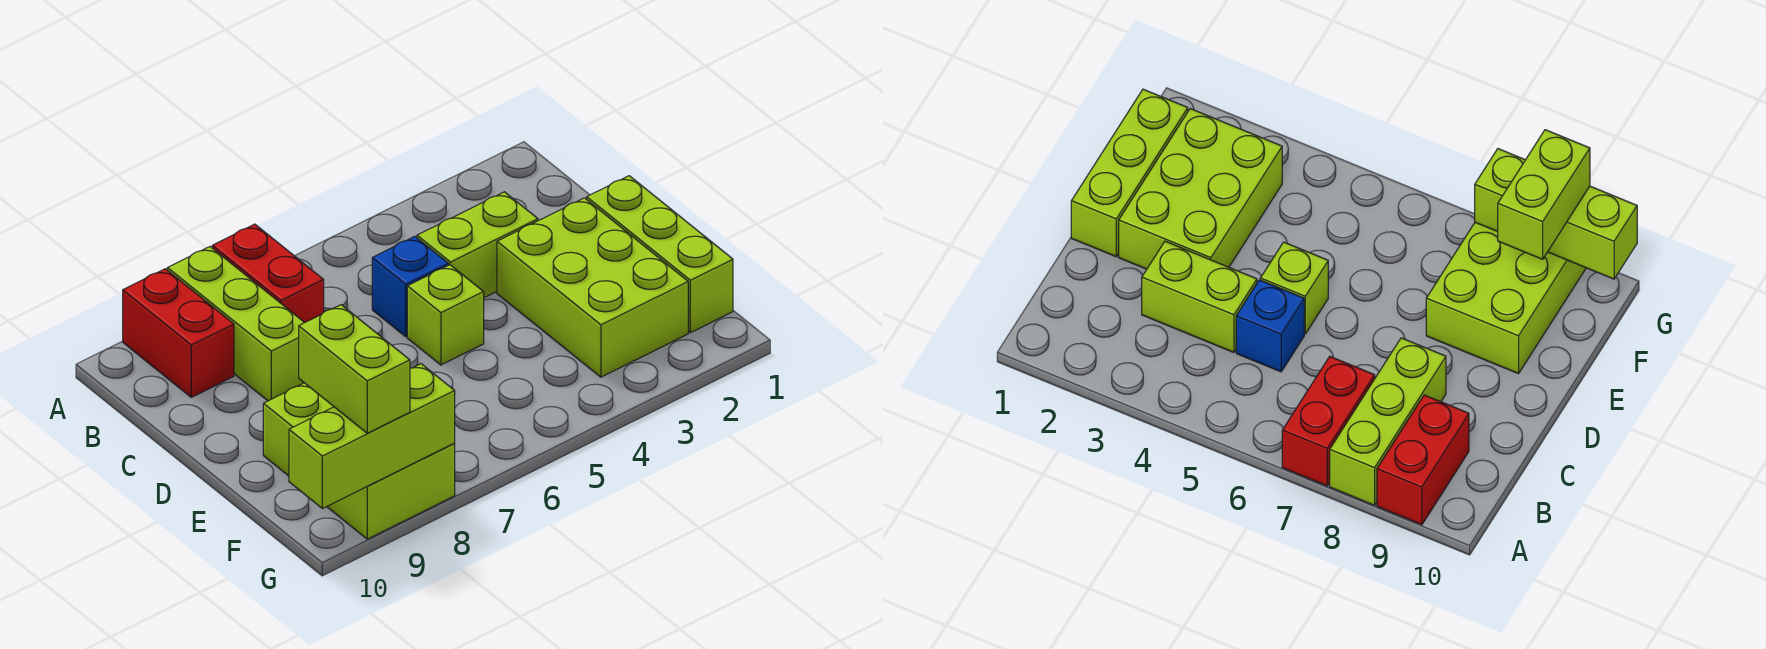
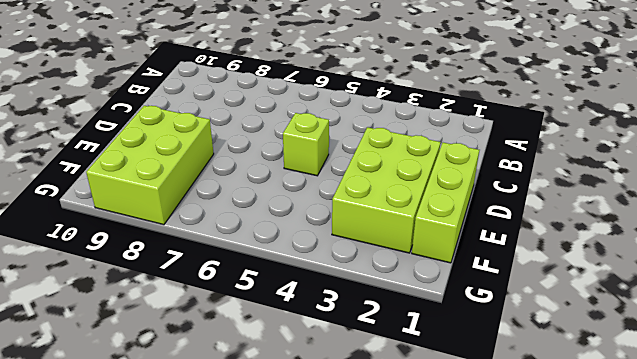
none -> red 1x2 brick [212,224,324,323]
none -> lime 1x3 brick [167,247,304,401]

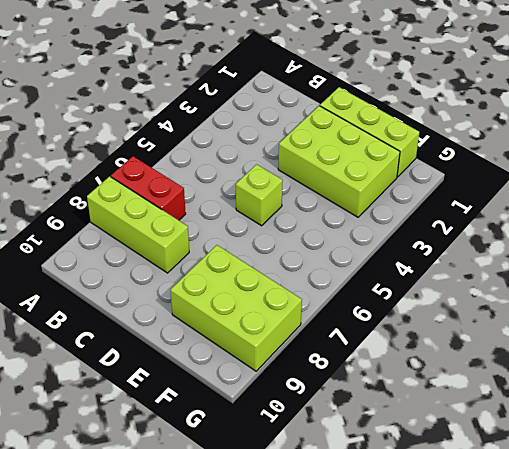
none -> red 1x2 brick [123,269,234,397]
none -> lime 1x2 brick [417,192,538,298]

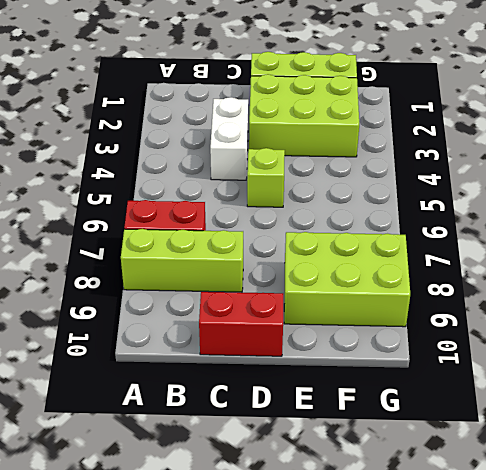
white 1x2 brick [210,97,248,180] -> lime 1x2 brick [417,192,538,298]
red 1x2 brick [199,292,283,356] -> red 1x2 brick moved to [123,269,234,397]
none -> blue 1x1 brick [372,236,448,336]
none -> lime 1x3 brick [289,364,455,509]

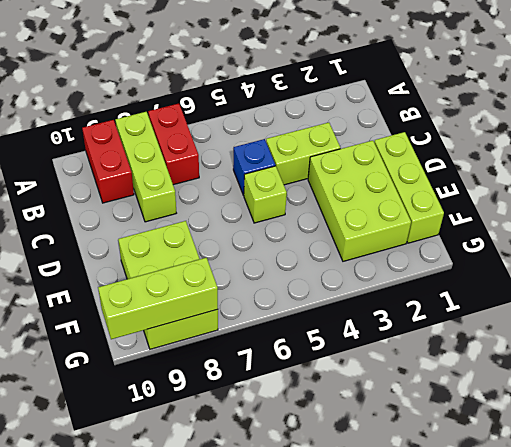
none -> lime 1x2 brick [299,305,410,433]

